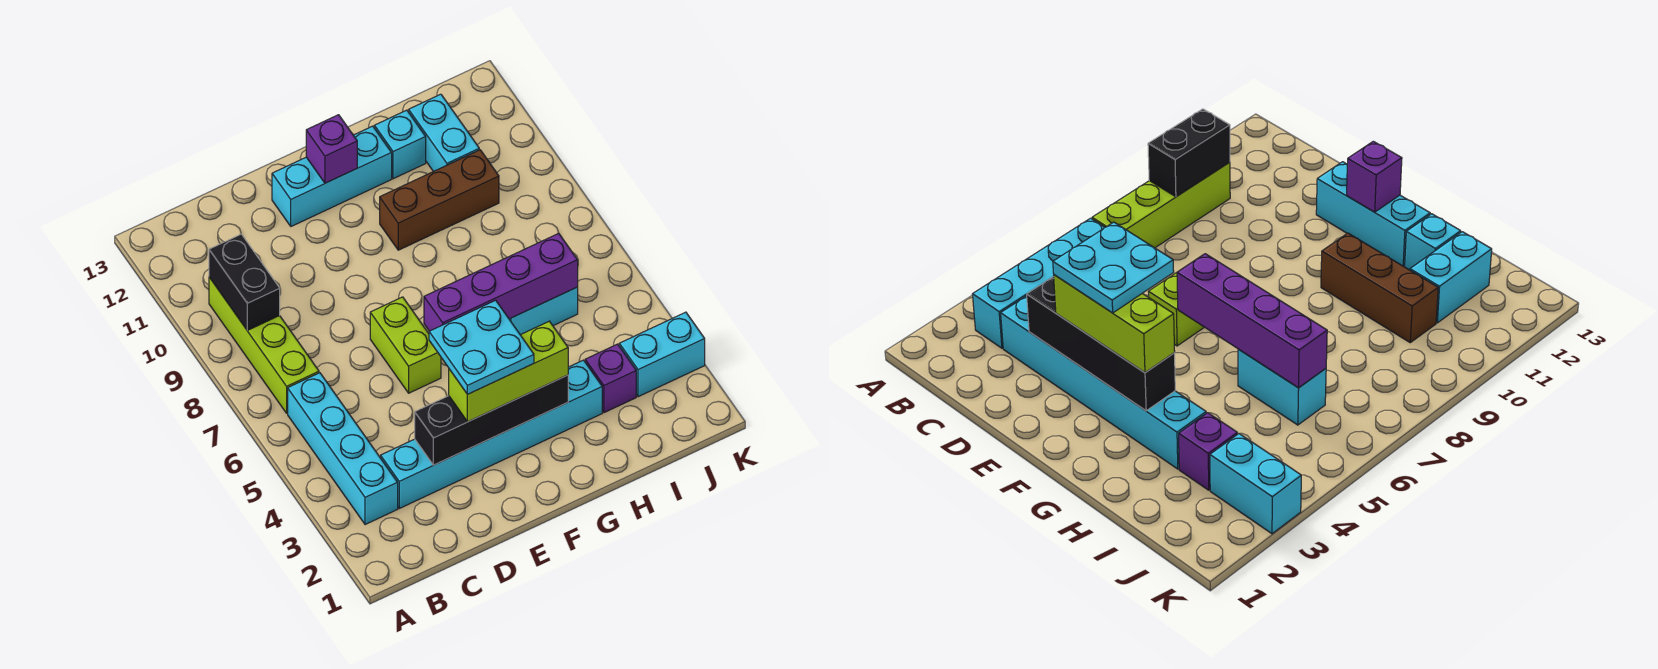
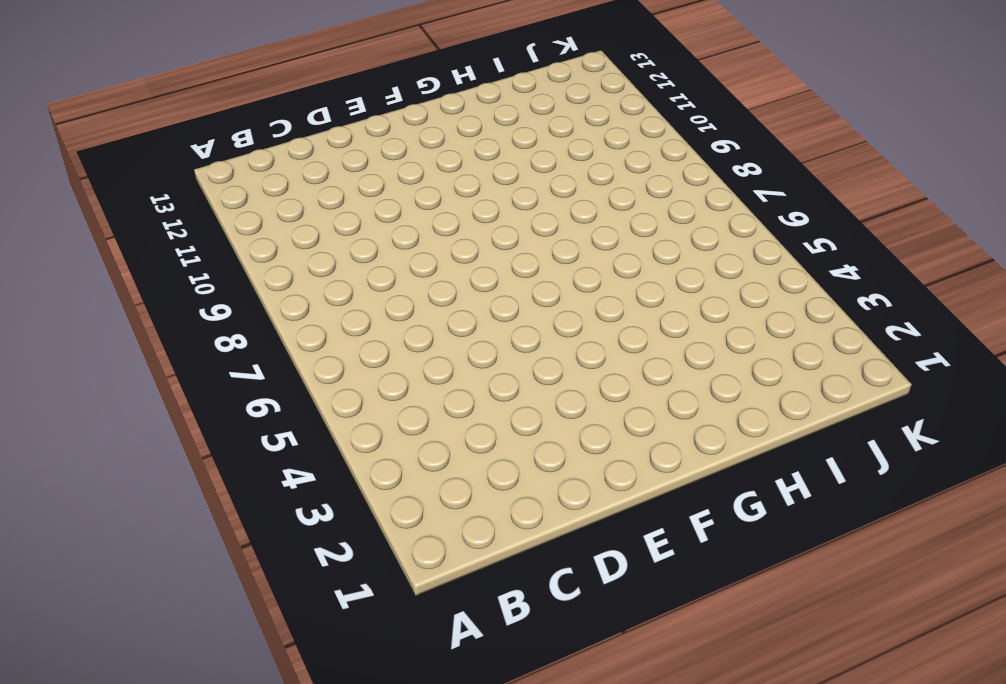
none -> cyan 1x4 brick [288,373,398,525]
none -> lime 1x4 brick [209,277,319,413]
none -> cyan 1x6 brick [381,360,602,508]

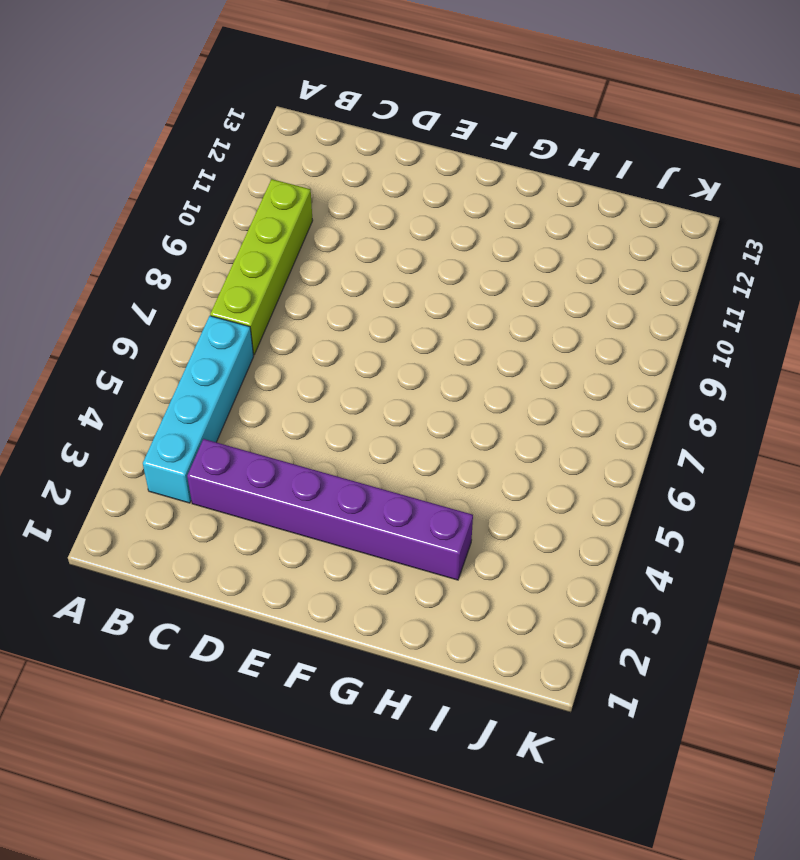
purple 1x6 brick [187,439,473,580] -> cyan 1x6 brick [381,360,602,508]
none -> lime 1x2 brick [370,297,441,393]
none -> cyan 1x3 brick [272,126,392,226]
none -> brown 1x3 brick [380,150,499,250]

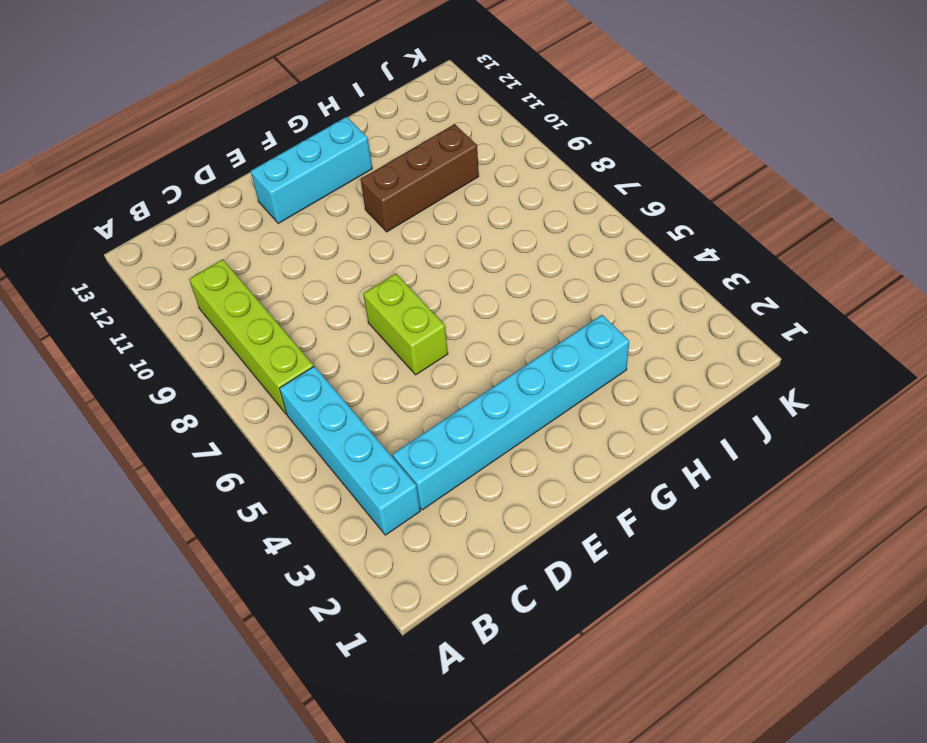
none -> cyan 1x2 brick [509,287,578,335]
none -> cyan 1x1 brick [374,110,426,179]
none -> purple 1x1 brick [585,344,636,413]

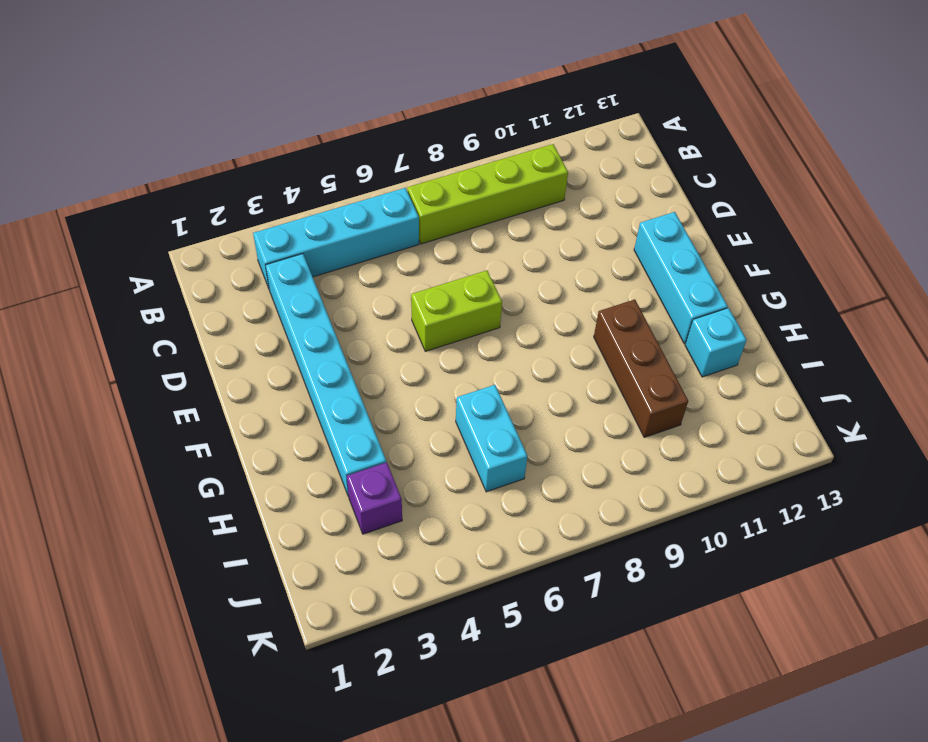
none -> cyan 1x2 brick [409,94,479,172]
none -> cyan 1x2 brick [619,312,705,397]
none -> black 1x2 brick [209,234,280,330]

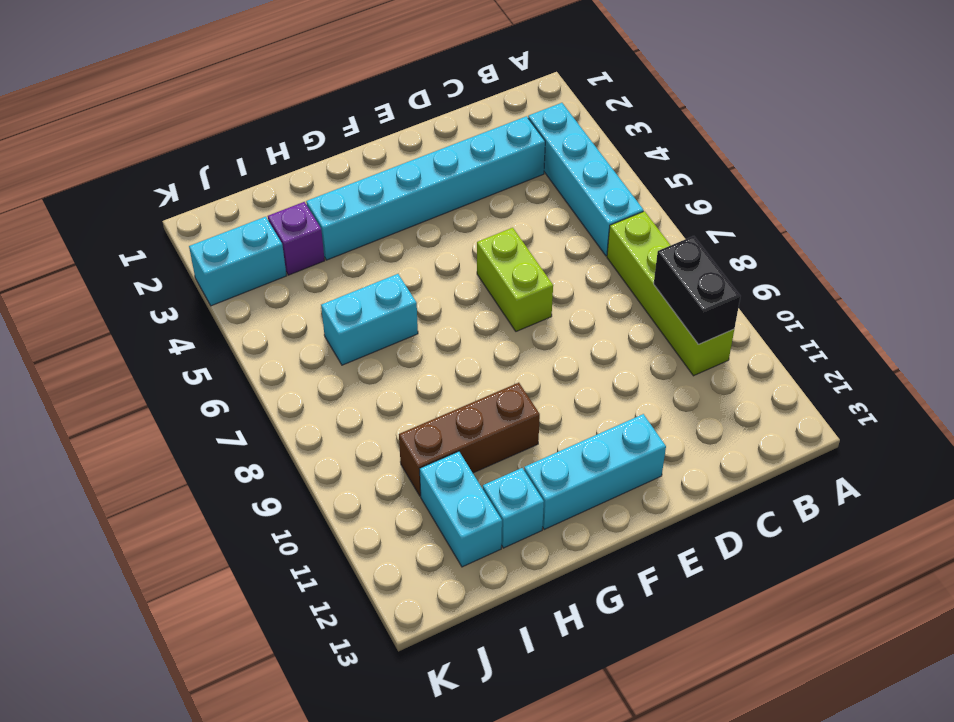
none -> black 1x4 brick [415,375,568,465]
none -> purple 1x4 brick [424,233,578,331]
none -> purple 1x1 brick [306,115,357,183]

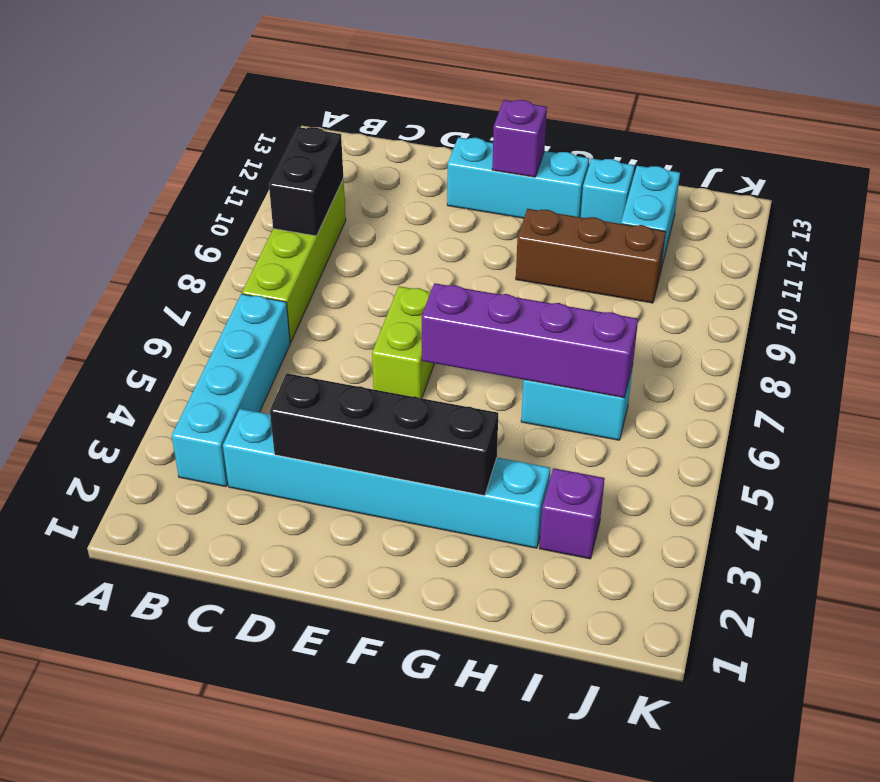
none -> cyan 1x2 brick [619,312,705,397]
none -> lime 1x3 brick [449,321,568,422]
none -> cyan 2x2 plate [429,300,534,394]

